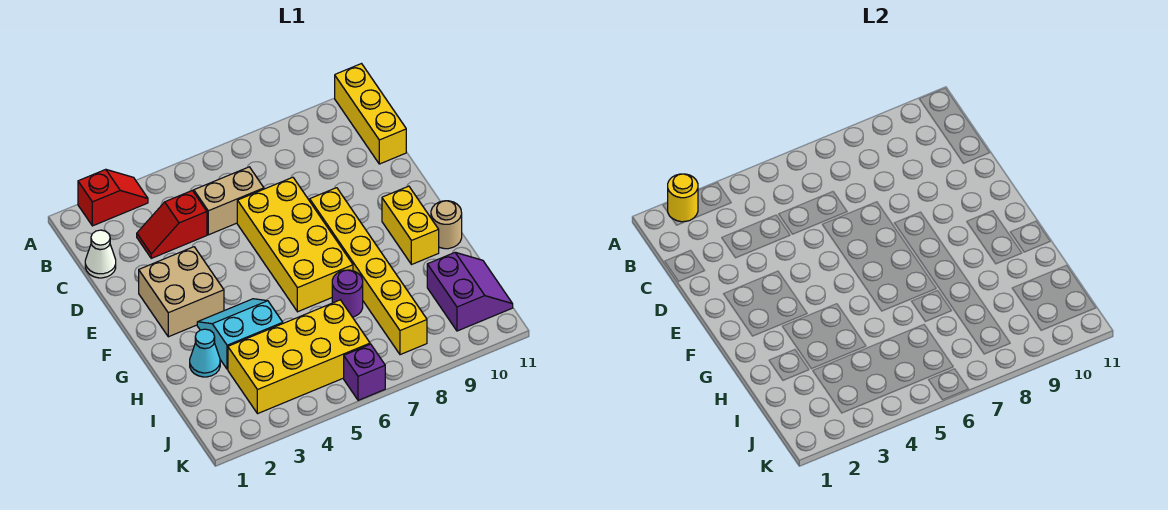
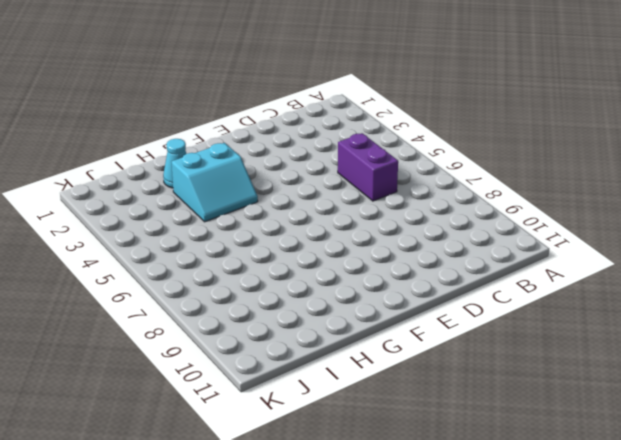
purple 1x2 brick [338,133,398,201] -> tan 1x2 brick [194,167,264,235]
cyan 2x2 slope [172,143,258,222] -> cyan 2x2 slope turned to [197,299,283,369]
none -> red 1x2 slope [78,169,148,226]
none -> yellow 1x3 brick [335,64,406,164]
none -> white 1x1 cone [85,230,116,278]

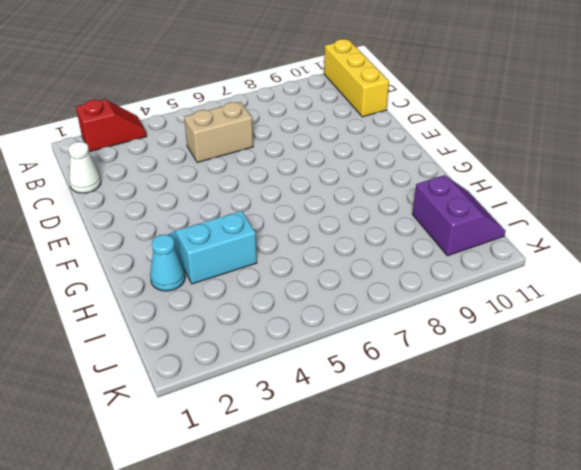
none -> red 1x2 slope [137,191,207,258]
none -> yellow 2x4 brick [237,177,353,312]
none -> tan 2x2 brick [139,247,224,337]

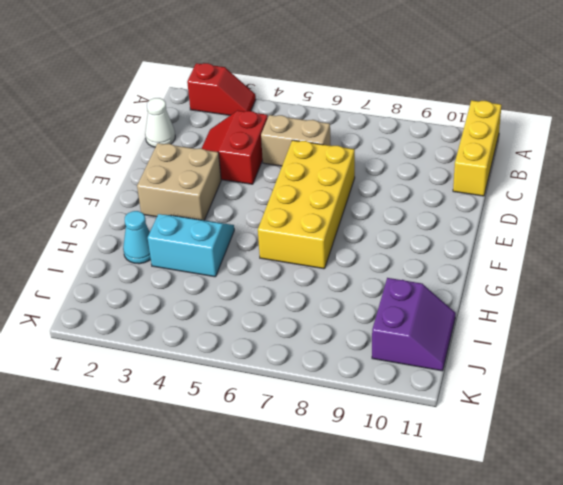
red 2x2 slope [202,110,268,184] -> red 1x2 slope [137,191,207,258]
none -> yellow 1x6 brick [310,188,427,355]
none -> yellow 1x2 brick [382,186,439,265]
none -> tan 1x1 round brick [431,201,462,249]

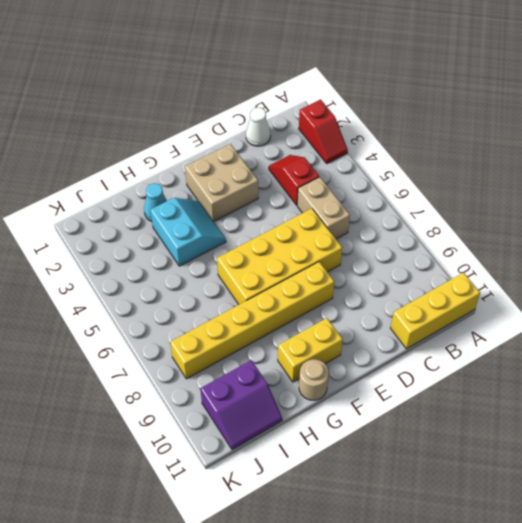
none -> purple 1x1 round brick [332,270,363,317]
none -> yellow 2x4 brick [228,300,370,414]
none -> purple 1x1 brick [344,344,385,400]

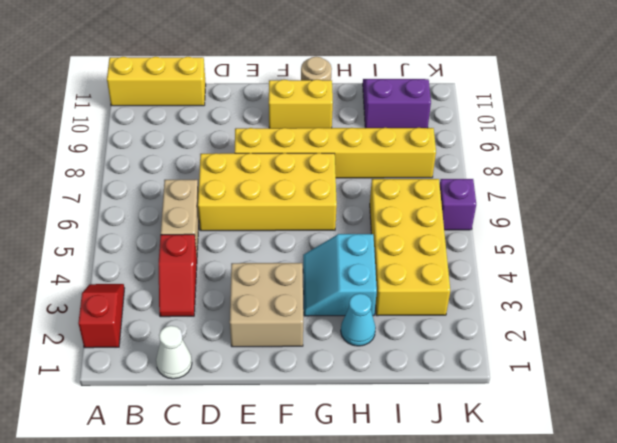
none -> purple 1x1 round brick [332,270,363,317]
none -> yellow 1x1 round brick [668,174,698,222]

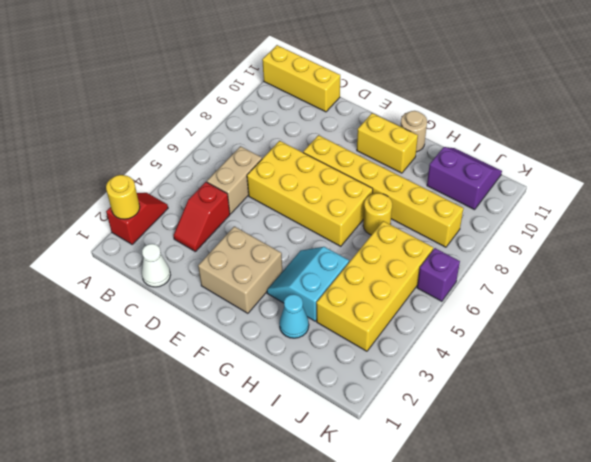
yellow 1x1 round brick [363,193,392,235] -> purple 1x1 round brick [332,270,363,317]

